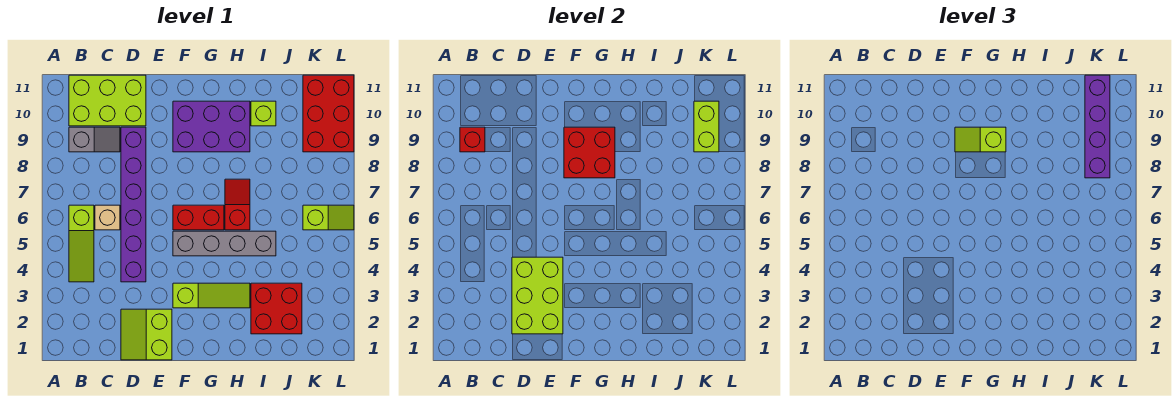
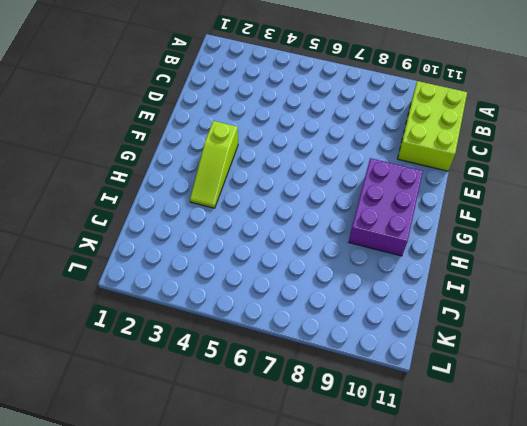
none -> lime 1x3 slope [69,205,94,282]
none -> grey 1x2 slope [69,127,120,152]
none -> tan 1x1 brick [95,205,120,230]

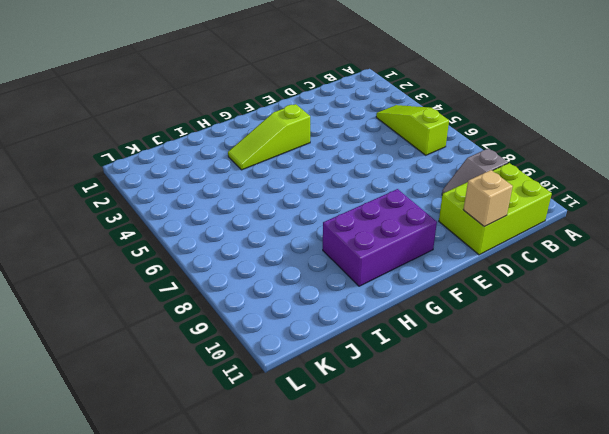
tan 1x1 brick [463,170,513,227] -> tan 1x1 brick moved to [95,205,120,230]
none -> lime 2x2 slope [121,309,172,360]
none -> purple 1x6 brick [121,127,146,282]
none -> grey 1x4 brick [173,231,276,256]

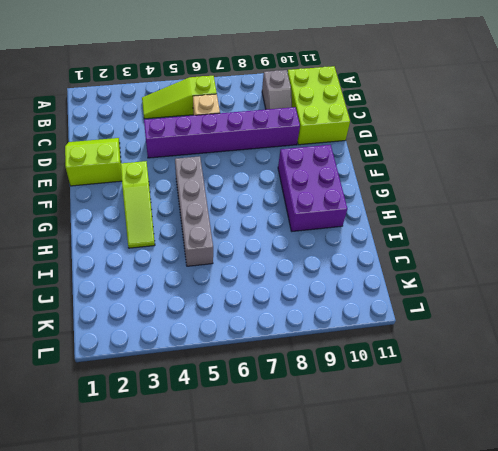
none -> red 1x2 brick [173,205,224,230]
none -> red 1x2 slope [225,179,250,230]
none -> red 2x2 brick [251,283,302,334]

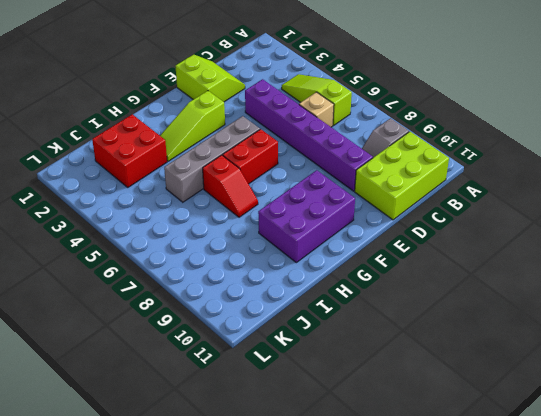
none -> lime 1x1 brick [251,101,276,126]
none -> lime 1x2 slope [303,205,354,230]
none -> red 2x3 brick [303,75,354,152]

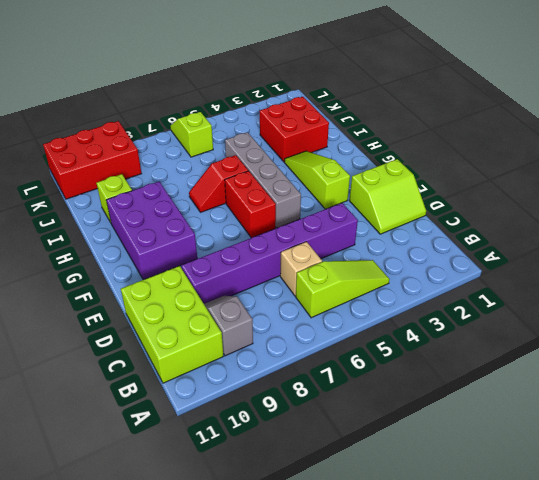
none -> red 1x1 brick [460,127,485,152]
none -> lime 2x3 brick [512,257,563,334]
none -> red 2x2 brick [564,127,615,178]

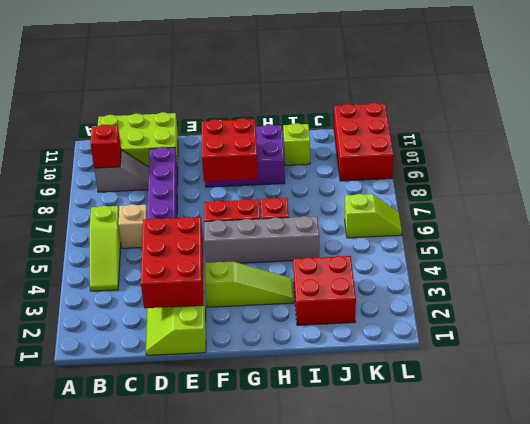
red 2x3 brick [141,217,204,308] -> lime 2x3 brick [512,257,563,334]
none -> lime 1x2 brick [694,101,719,152]
none -> lime 1x2 slope [955,127,1006,152]
none -> purple 1x4 brick [1085,75,1110,178]

